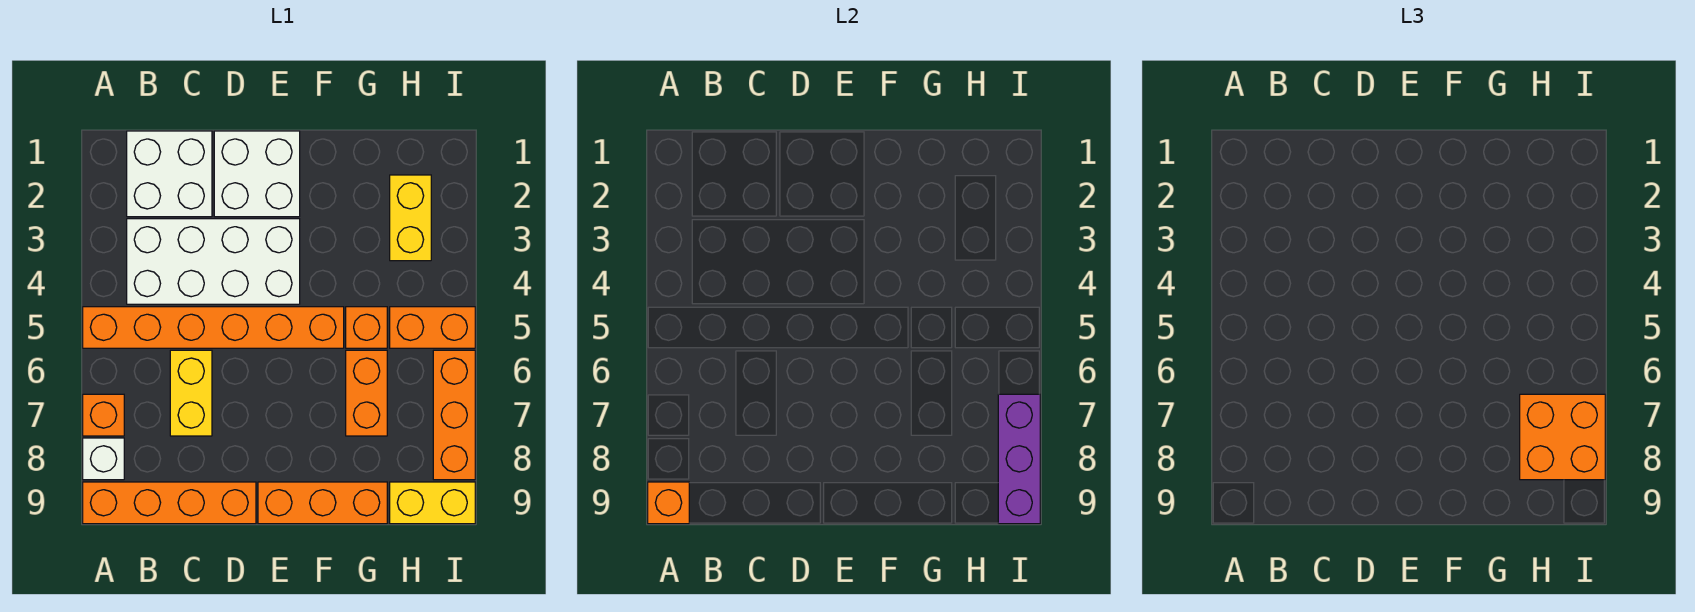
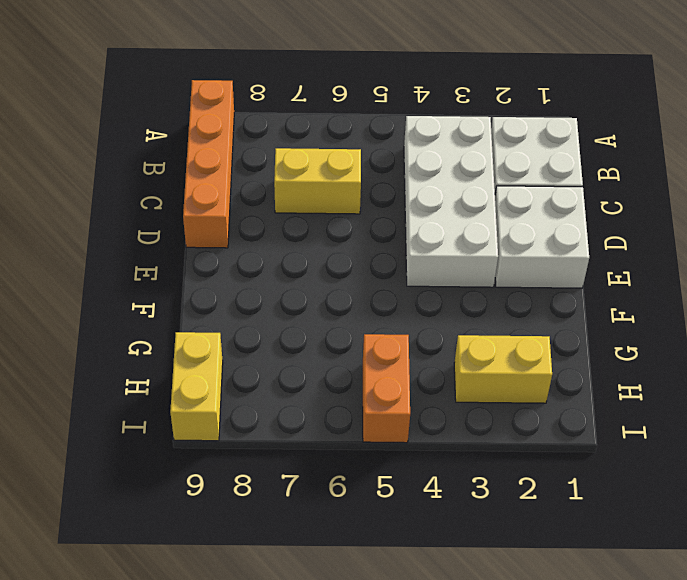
none -> orange 1x6 brick [83,307,344,348]
none -> orange 1x1 brick [83,394,124,436]
none -> white 1x1 brick [83,438,124,480]

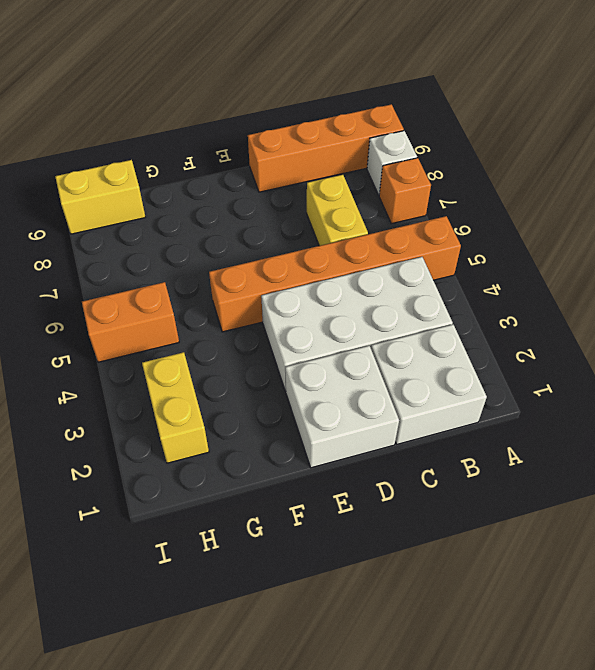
none -> orange 1x3 brick [258,482,387,524]
none -> orange 1x1 brick [346,307,387,348]
none -> orange 1x2 brick [346,350,387,436]

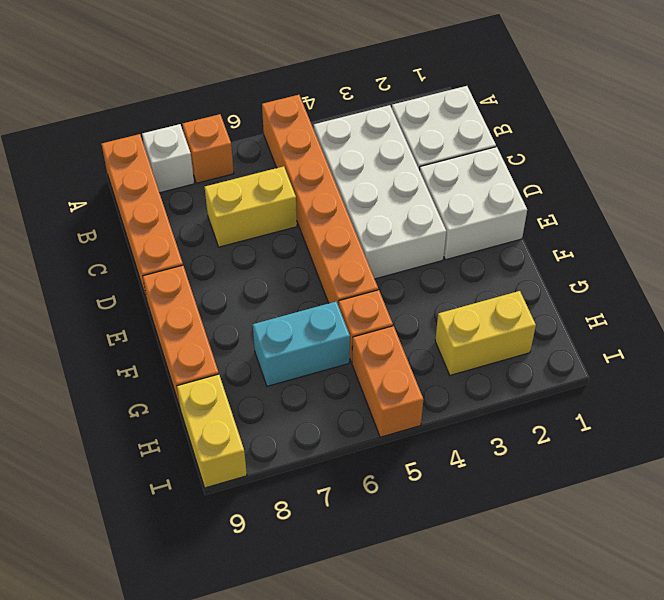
cyan 1x2 brick [253,302,350,386] -> orange 1x2 brick [346,350,387,436]
none -> orange 1x3 brick [433,350,475,480]
none -> orange 1x1 brick [648,482,689,524]
none -> purple 1x3 brick [998,394,1040,524]

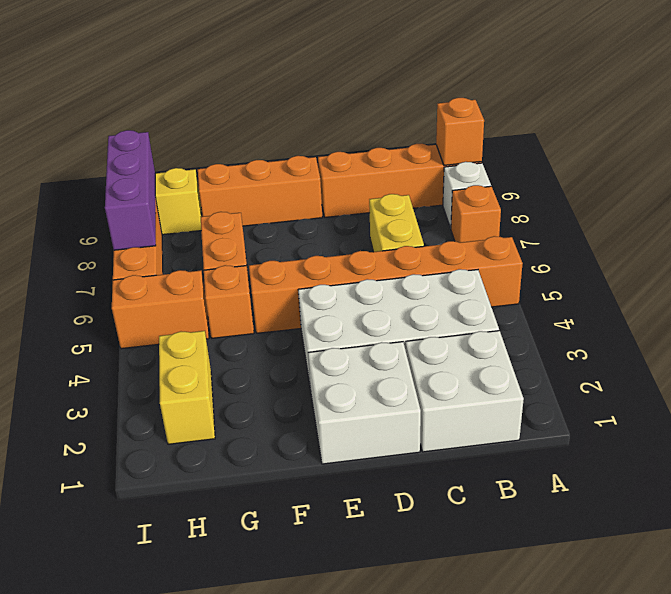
none -> orange 2x2 brick [1520,394,1605,480]

